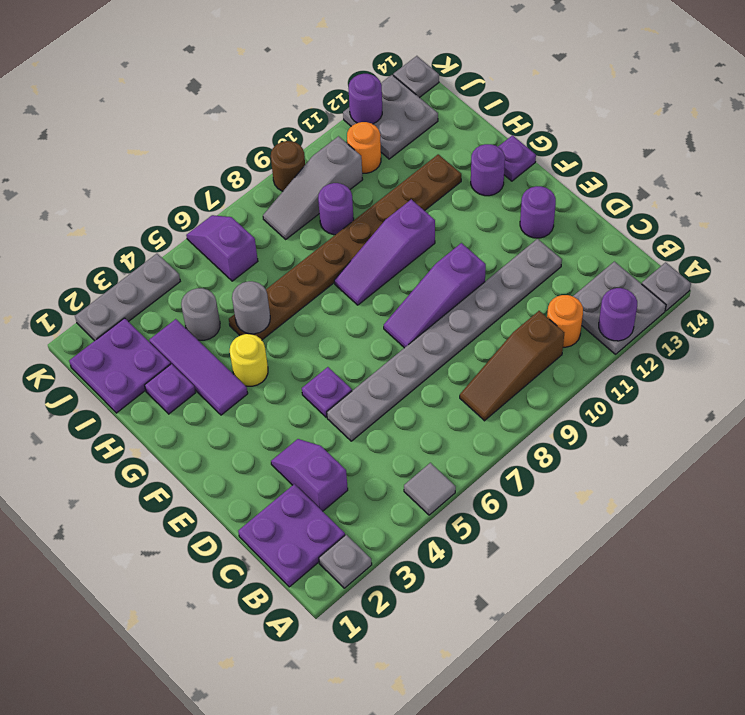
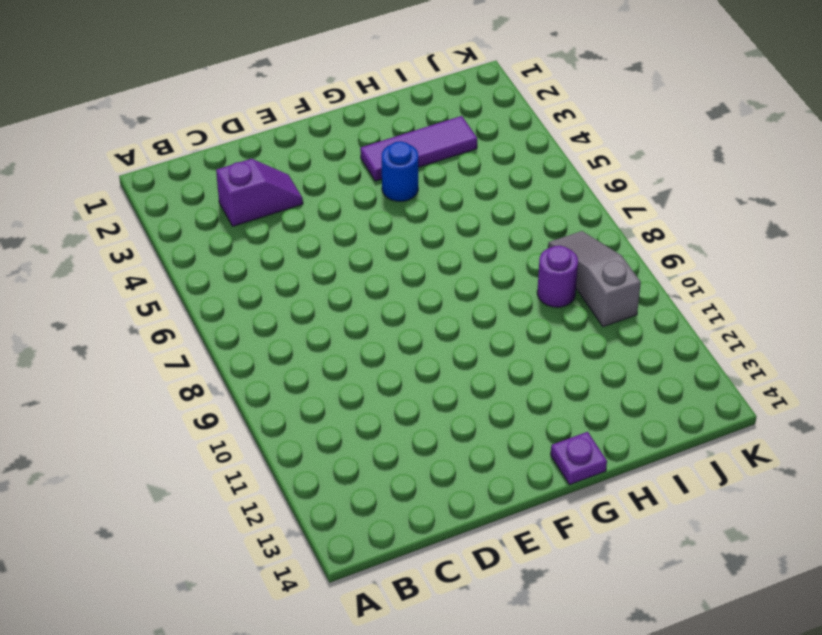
blue 1x1 round brick [382,141,418,201] -> yellow 1x1 round brick [230,334,268,386]
none -> grey 1x1 plate [319,535,372,588]
none -> grey 1x1 tile [404,463,456,515]
none -> grey 2x2 plate [573,262,666,354]
none -> grey 1x1 plate [642,262,691,311]

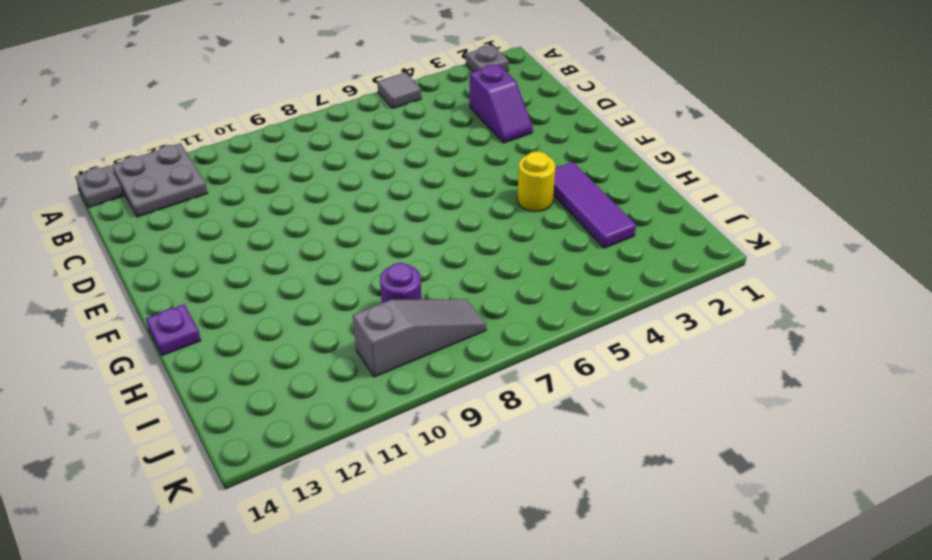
none -> purple 2x2 plate [238,484,345,587]
none -> brown 1x3 slope [460,311,564,421]
none -> orange 1x1 round brick [547,295,583,347]
none -> grey 1x8 plate [327,239,562,441]

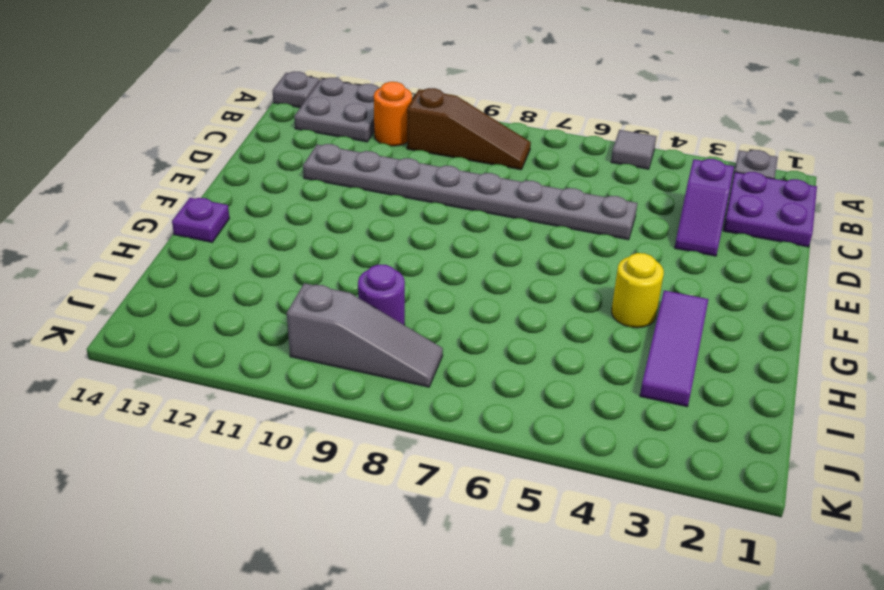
none -> purple 1x1 plate [302,367,352,417]
none -> purple 1x3 slope [384,243,486,348]
none -> purple 1x1 round brick [520,186,556,238]
none -> purple 1x3 slope [334,199,435,305]

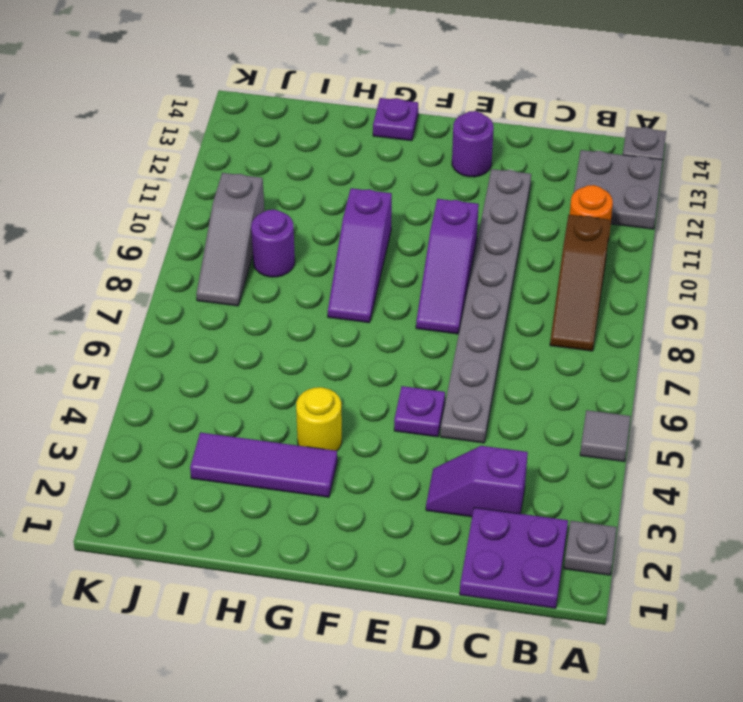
none -> purple 1x1 round brick [471,144,505,196]
none -> purple 1x1 plate [145,364,196,414]
none -> brown 1x8 plate [229,154,461,340]
none -> purple 2x2 plate [69,318,170,413]

